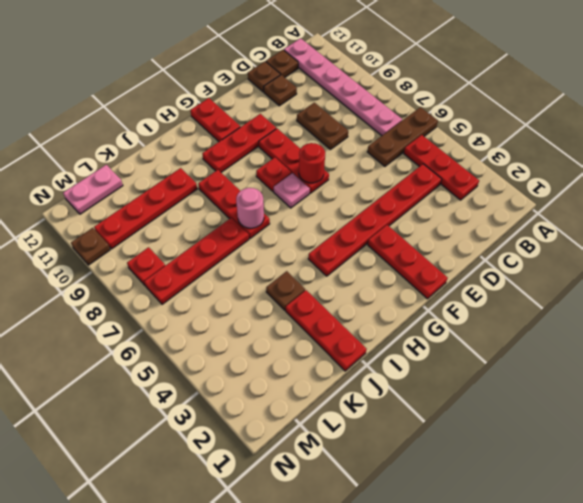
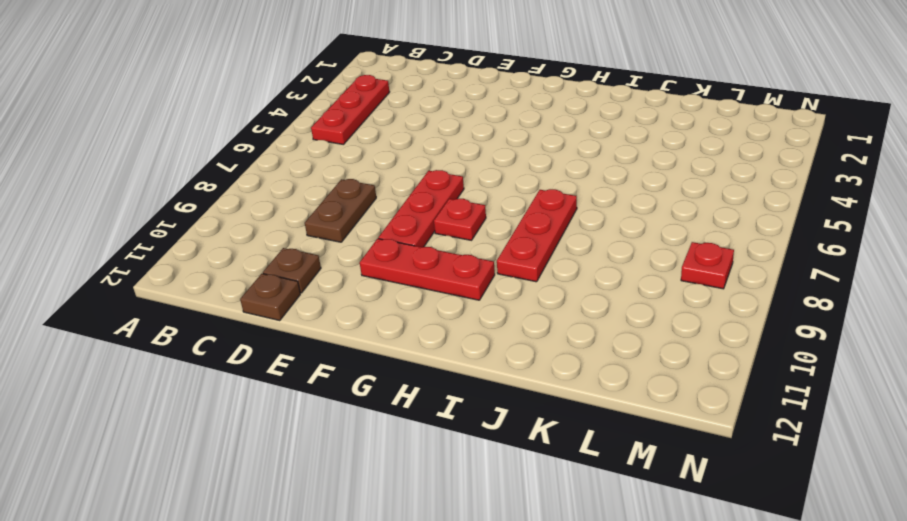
none -> brown 1x3 plate [367,107,438,166]
none -> pink 1x6 plate [284,38,402,136]
none -> red 1x6 plate [308,164,442,276]

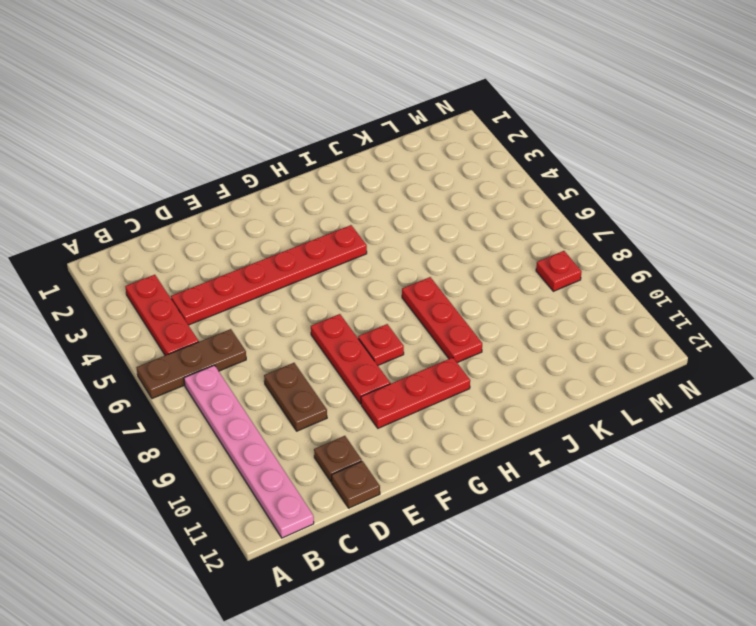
none -> brown 1x1 plate [266,50,298,77]
none -> red 1x3 plate [368,225,448,299]
none -> pink 1x1 plate [274,173,310,208]

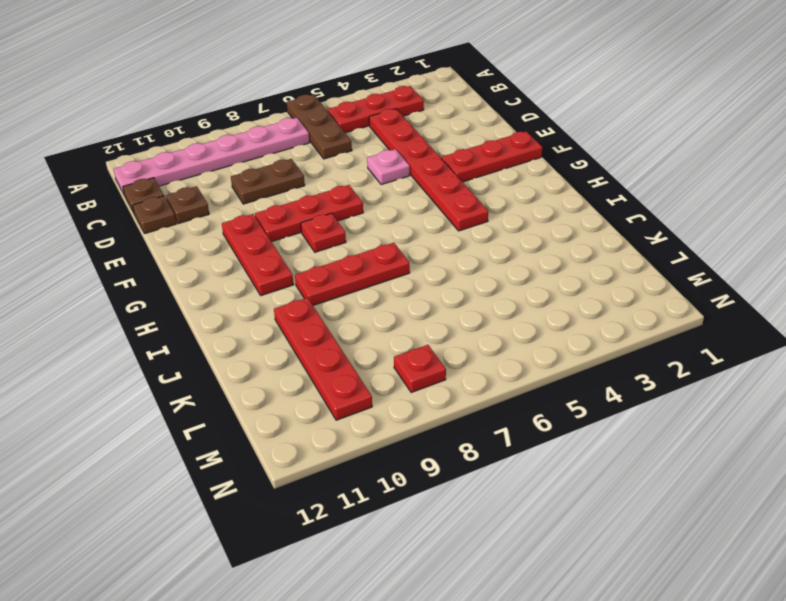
pink 1x1 plate [367,149,410,185] -> pink 1x1 plate moved to [274,173,310,208]
none -> red 1x2 plate [190,98,240,141]
none -> red 1x3 plate [286,290,367,371]
none -> brown 1x1 plate [266,271,305,310]

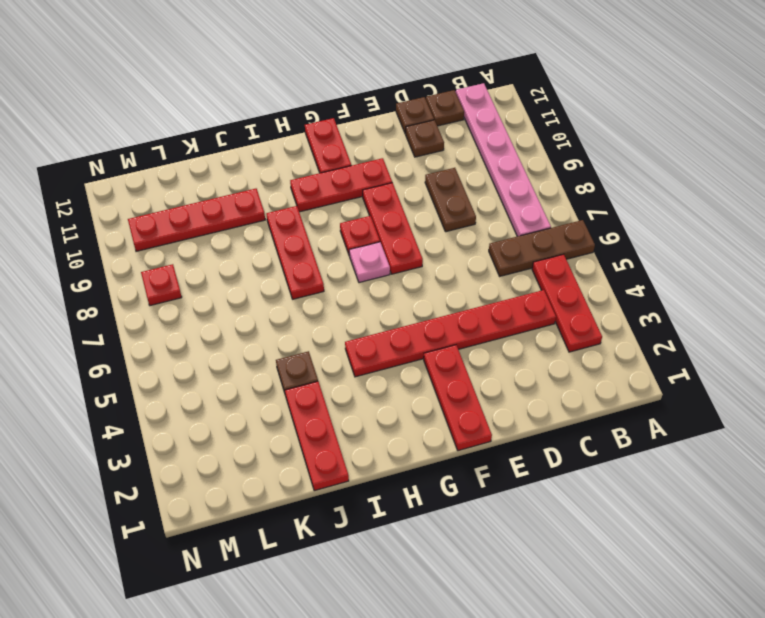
none -> red 1x4 plate [144,218,249,304]
none -> pink 1x2 plate [63,165,123,214]
none -> brown 1x1 plate [71,228,110,265]

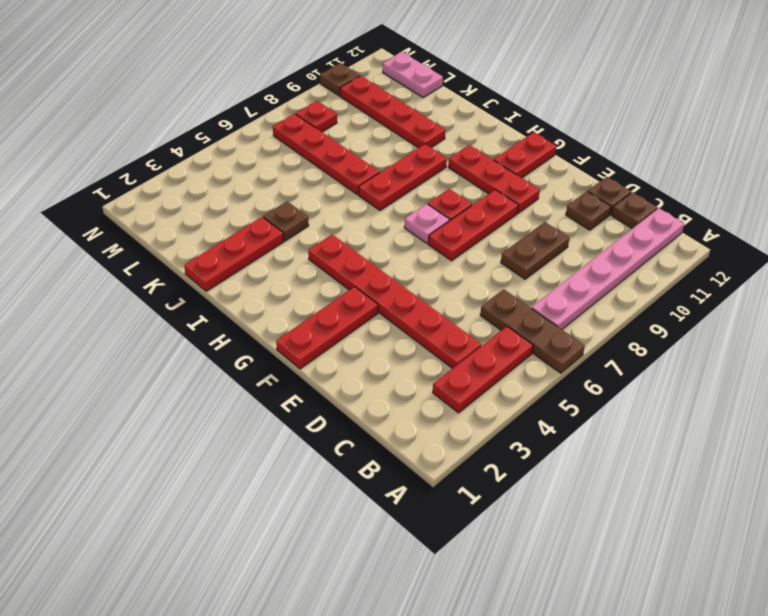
none -> red 1x1 round brick [299,143,325,183]
none -> pink 1x1 round brick [236,188,264,228]

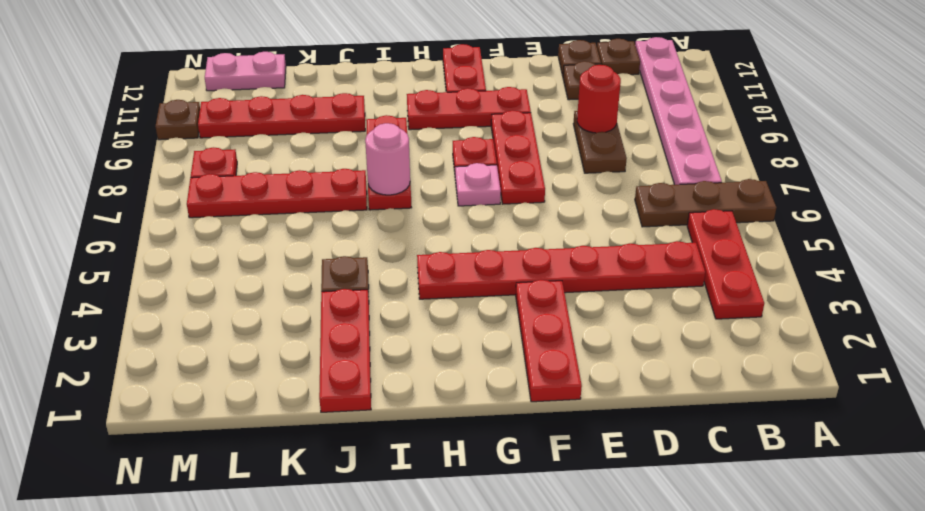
red 1x1 round brick [577,65,621,133] -> red 1x1 round brick moved to [299,143,325,183]

